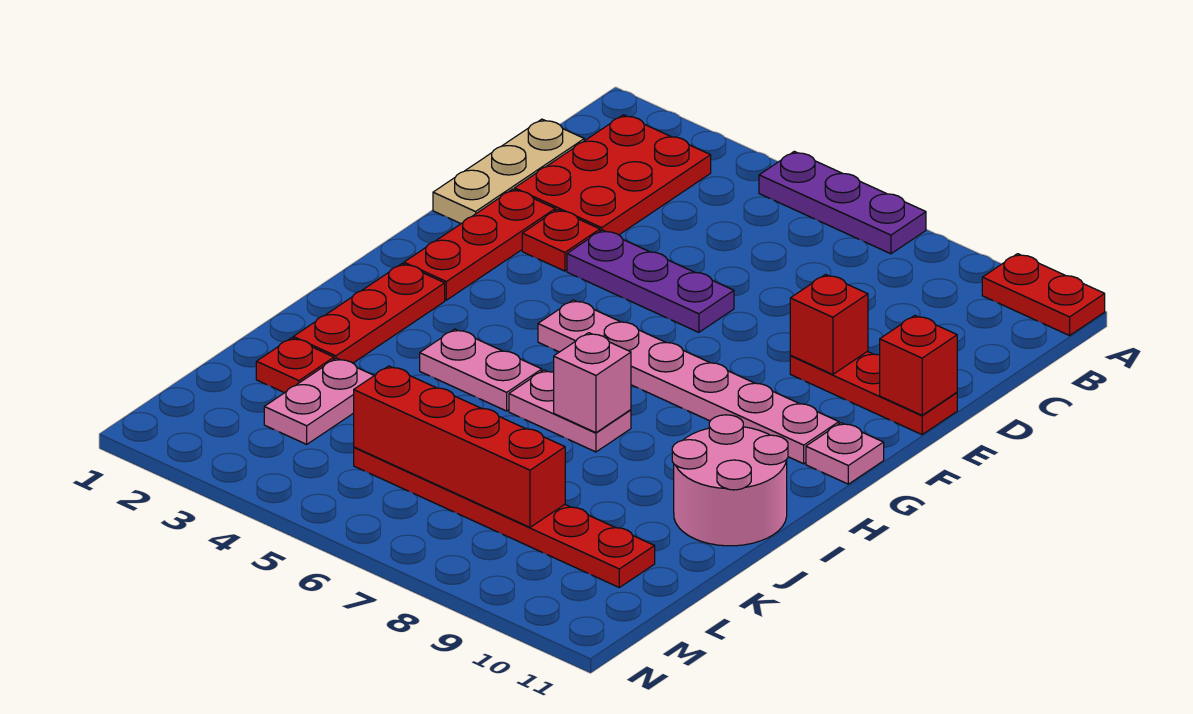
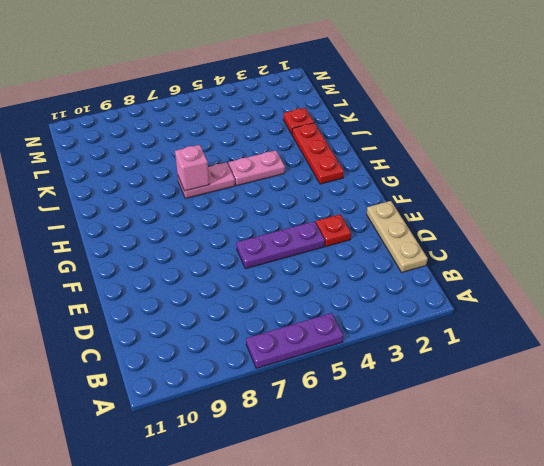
none -> red 1x2 plate [982,254,1105,336]
none -> red 2x3 plate [515,115,711,235]
none -> red 1x3 plate [404,189,555,300]

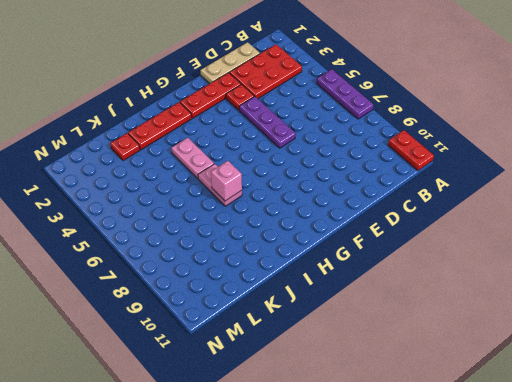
none -> red 1x3 plate [790,351,957,435]
none -> pink 1x6 plate [538,300,839,464]
none -> pink 1x1 plate [806,423,884,484]

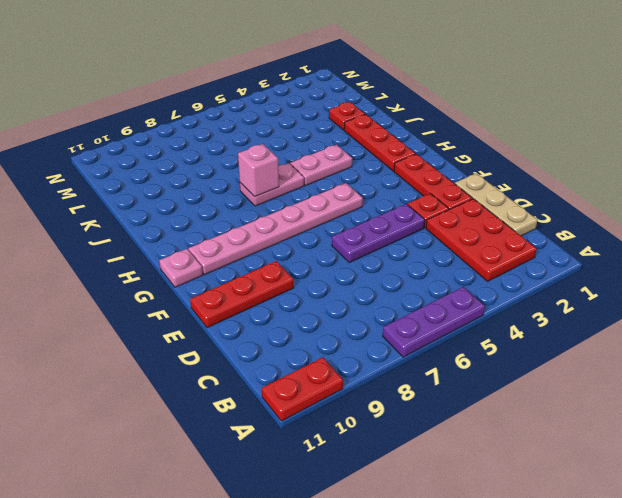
none -> pink 2x2 round brick [672,415,788,546]
none -> pink 1x2 plate [264,358,374,444]
none -> red 1x6 plate [354,447,655,587]

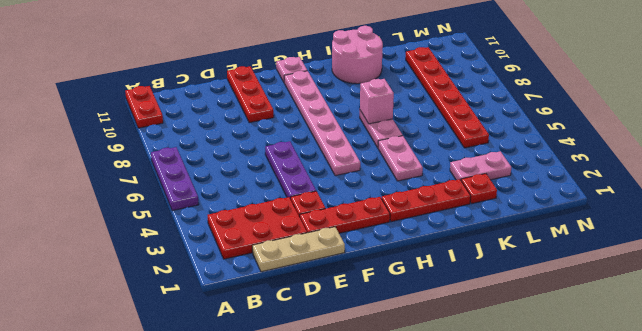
none -> red 1x1 brick [790,275,868,374]
none -> red 1x1 brick [880,315,957,415]
none -> red 1x4 brick [354,366,565,527]

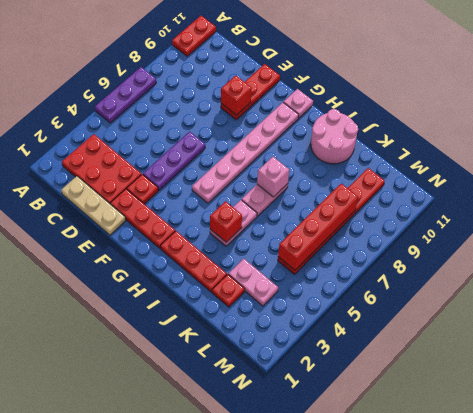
red 1x1 brick [210,201,242,242] -> red 1x1 brick moved to [880,315,957,415]

